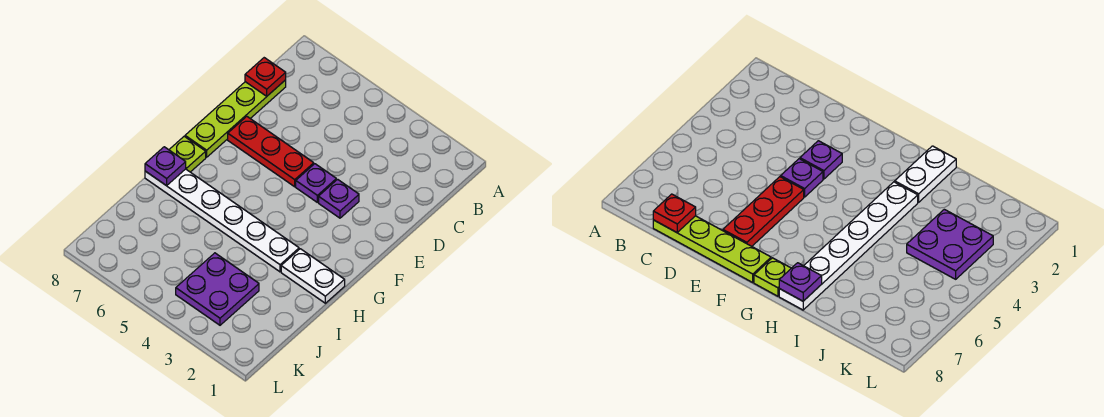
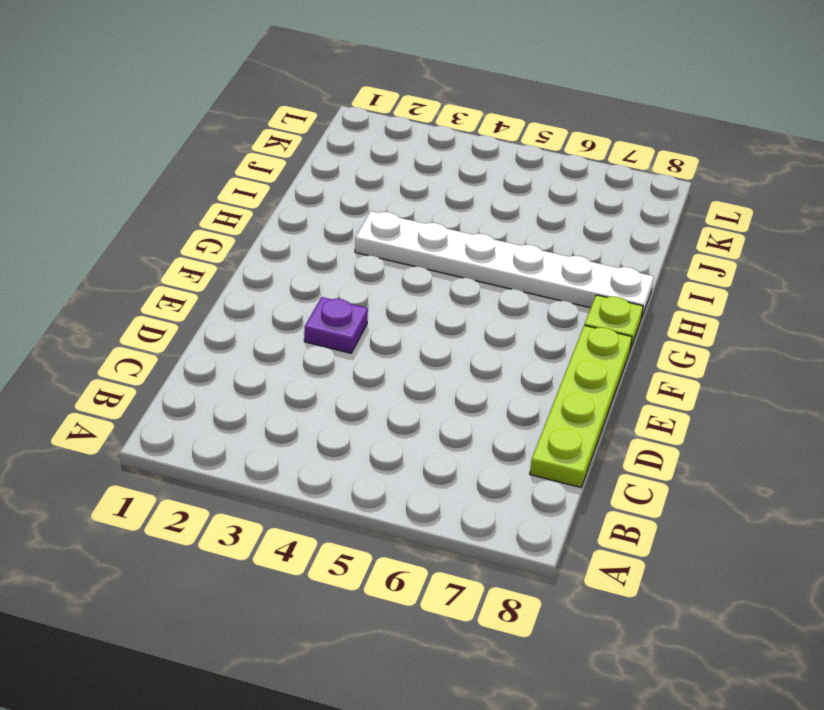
none -> purple 1x1 plate [296,164,336,202]
none -> red 1x3 plate [228,117,314,187]

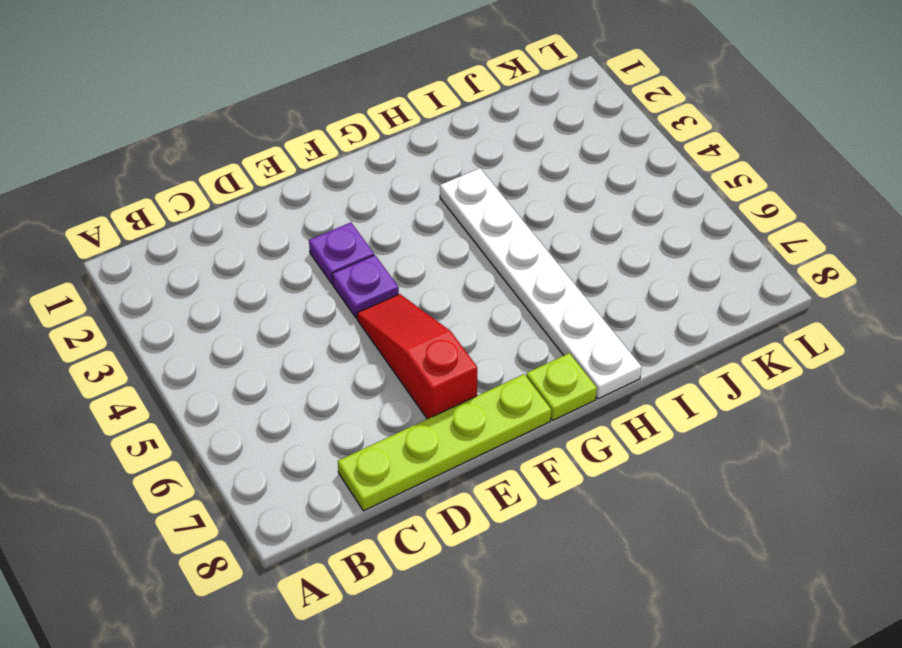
red 1x3 slope [357,294,477,419] -> red 1x3 plate [228,117,314,187]
none -> white 1x2 plate [281,249,345,303]
none -> purple 2x2 plate [176,253,259,325]

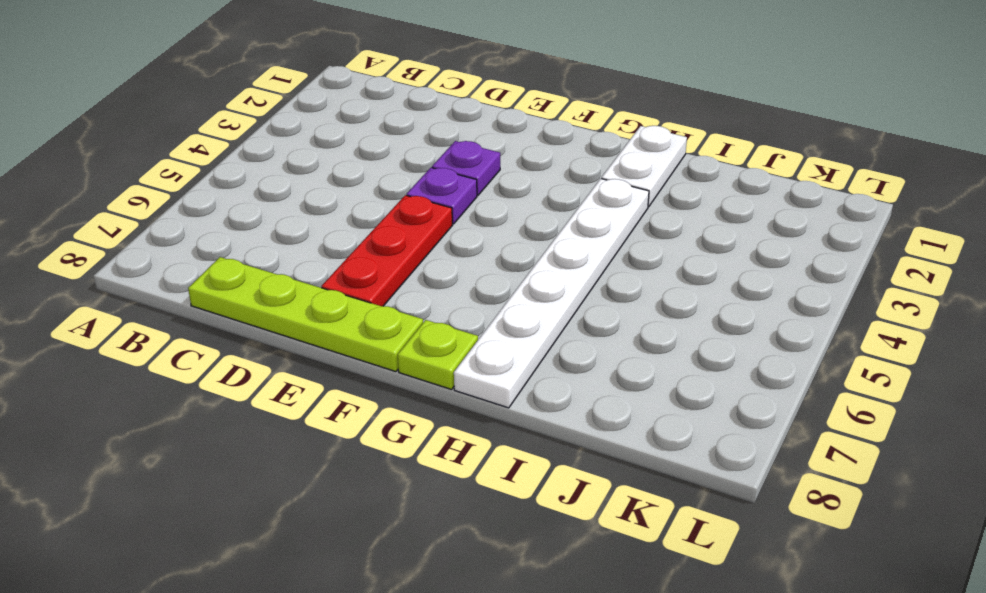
none -> purple 2x2 plate [176,253,259,325]
none -> red 1x1 plate [245,58,286,96]

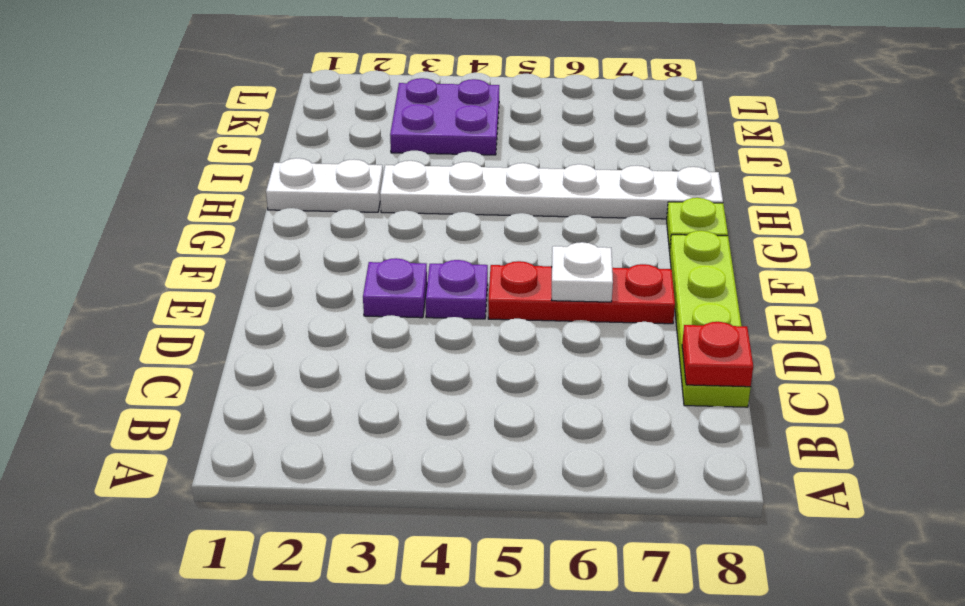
white 1x1 plate [552,242,613,302] -> none
none -> purple 1x1 plate [145,147,186,186]

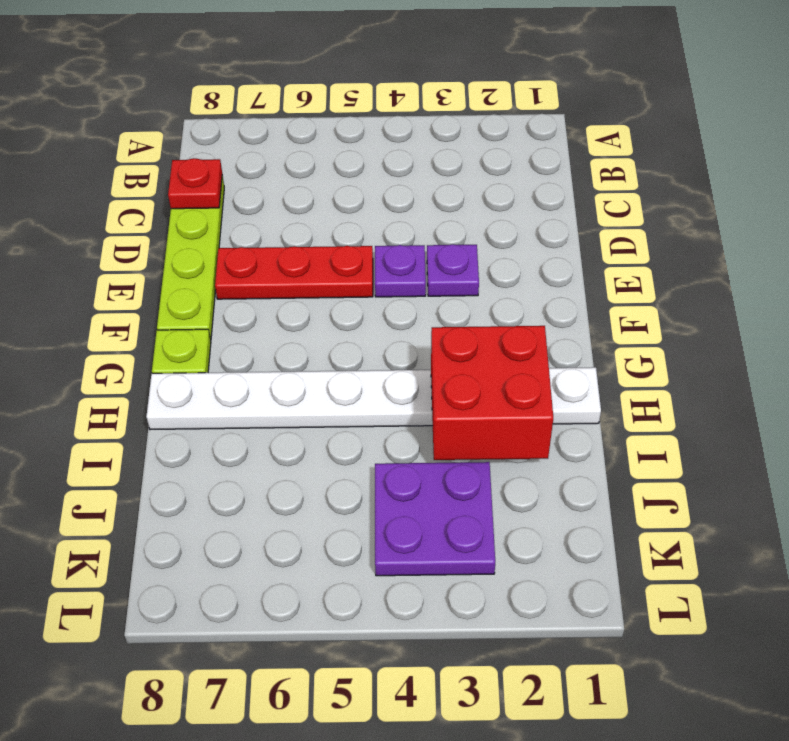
red 2x2 brick [431,326,553,460] -> none
none -> purple 1x1 plate [145,147,186,186]

